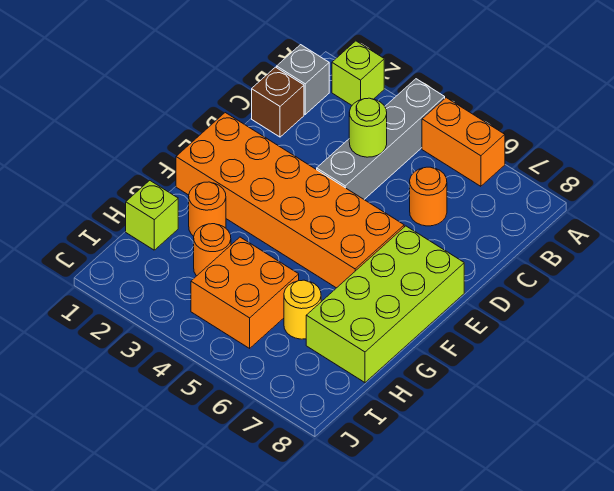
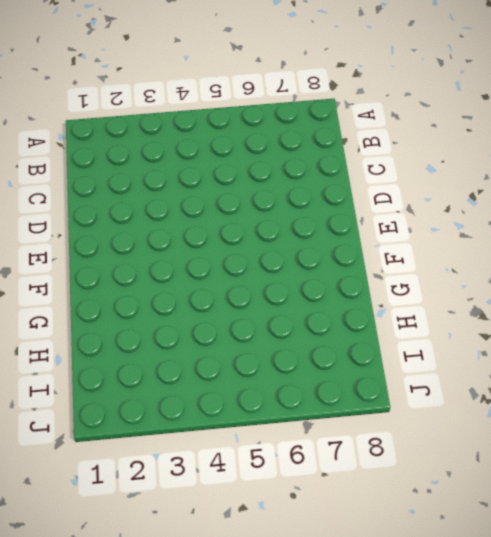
none -> lime 1x1 brick [332,41,384,105]
none -> grey 1x4 brick [317,79,445,199]
none -> orange 1x2 brick [422,98,505,186]

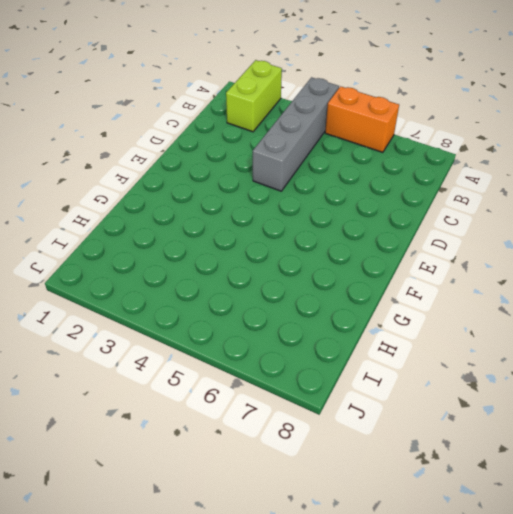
lime 1x2 brick [226,60,282,132] -> lime 1x1 brick [332,41,384,105]
none -> grey 1x1 brick [277,45,329,114]
none -> brown 1x1 brick [252,67,304,137]
none -> orange 1x1 round brick [410,167,447,226]

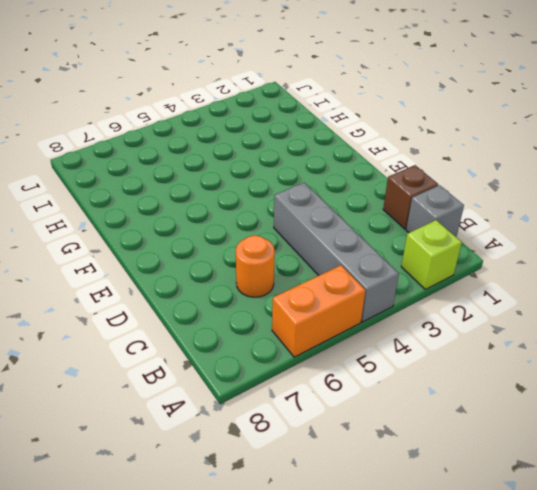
none -> orange 2x6 brick [176,113,404,288]
none -> lime 2x4 brick [306,226,464,382]
none -> orange 1x1 round brick [189,182,226,236]

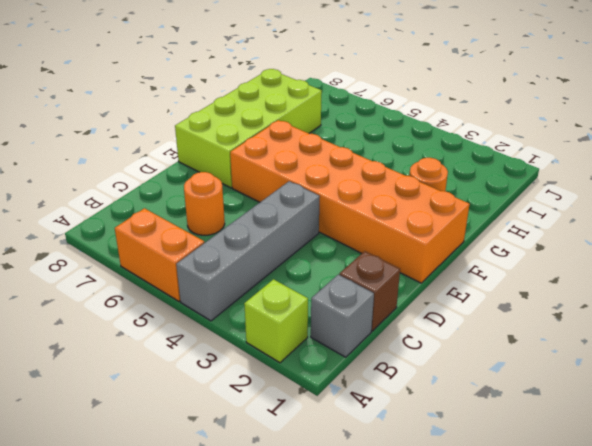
none -> lime 1x1 brick [126,180,178,250]
none -> orange 1x1 round brick [194,224,231,276]
none -> orange 2x2 brick [191,237,299,348]

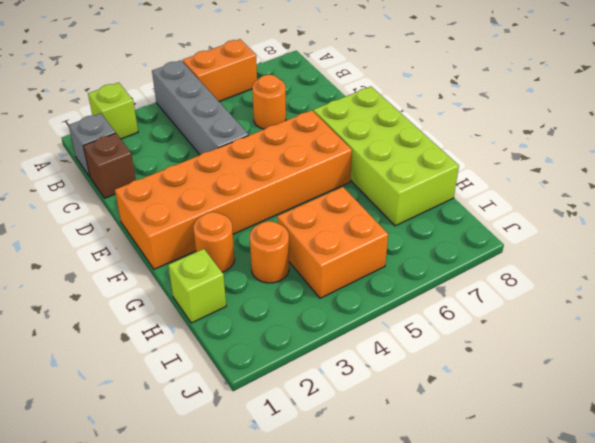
none -> yellow 1x1 round brick [284,280,321,339]
none -> lime 1x1 round brick [349,98,387,157]

